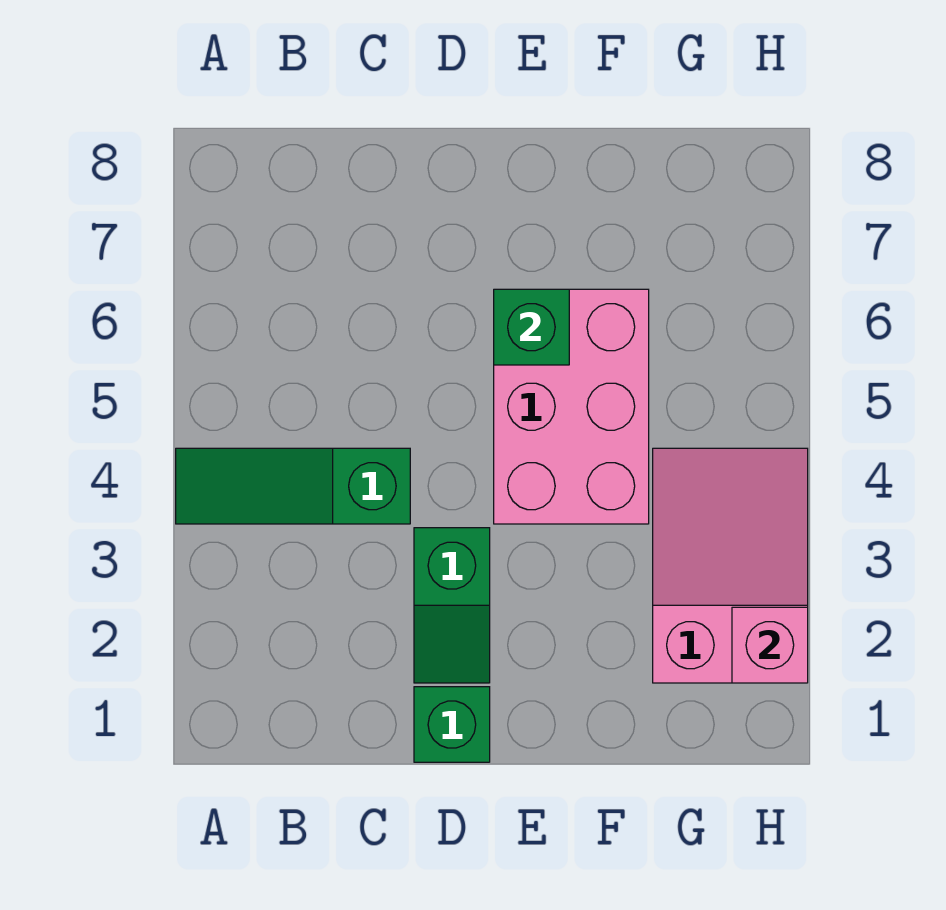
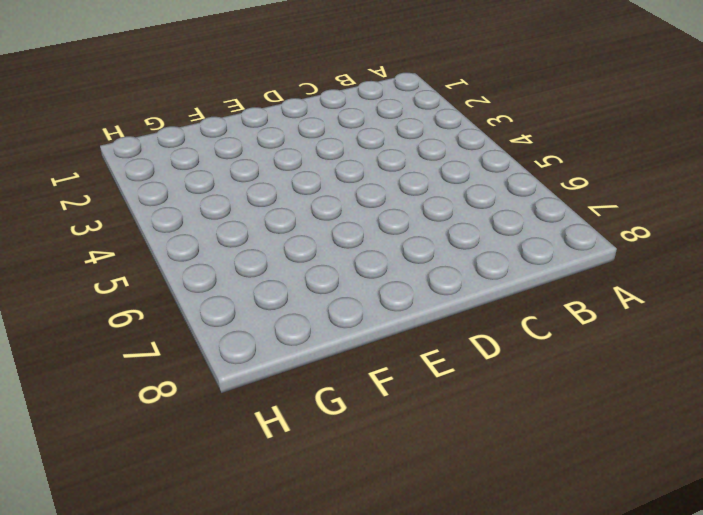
none -> green 1x3 slope [176,448,410,524]
none -> green 1x1 brick [414,687,490,762]

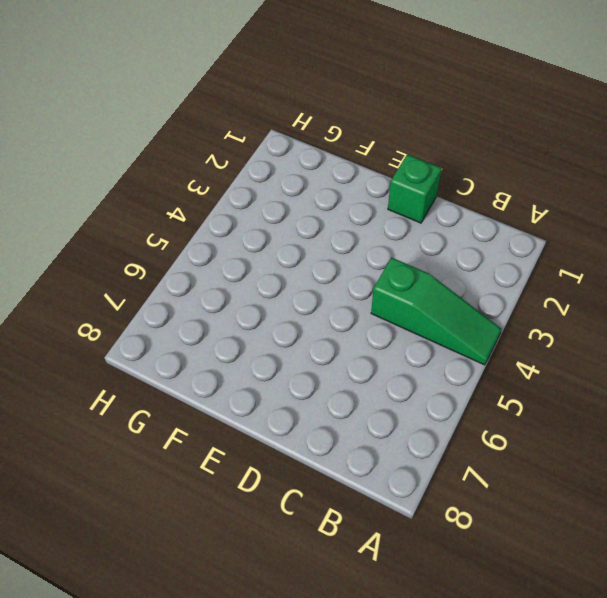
none -> green 1x2 slope [414,528,490,683]
none -> pink 2x3 brick [494,289,649,524]

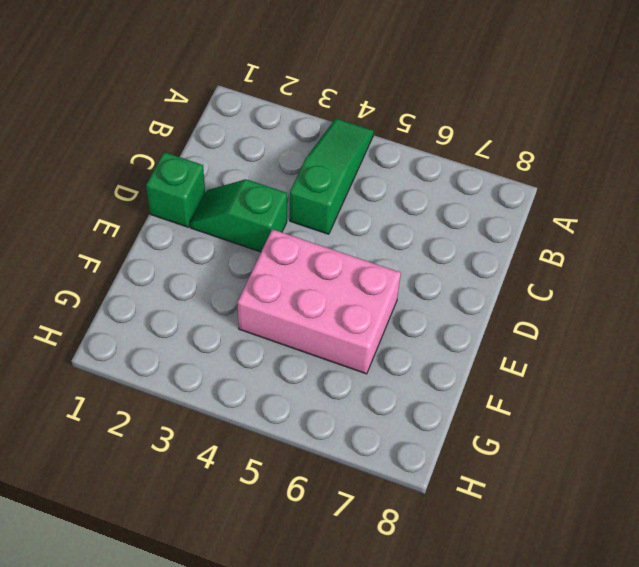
none -> pink 2x3 slope [653,448,808,683]
none -> green 1x1 brick [494,289,569,365]

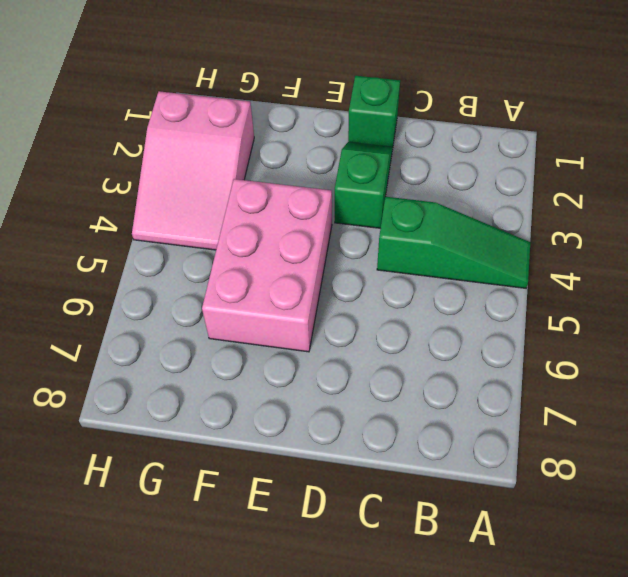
none -> green 1x1 brick [494,289,569,365]
none -> pink 1x1 brick [732,607,808,683]

